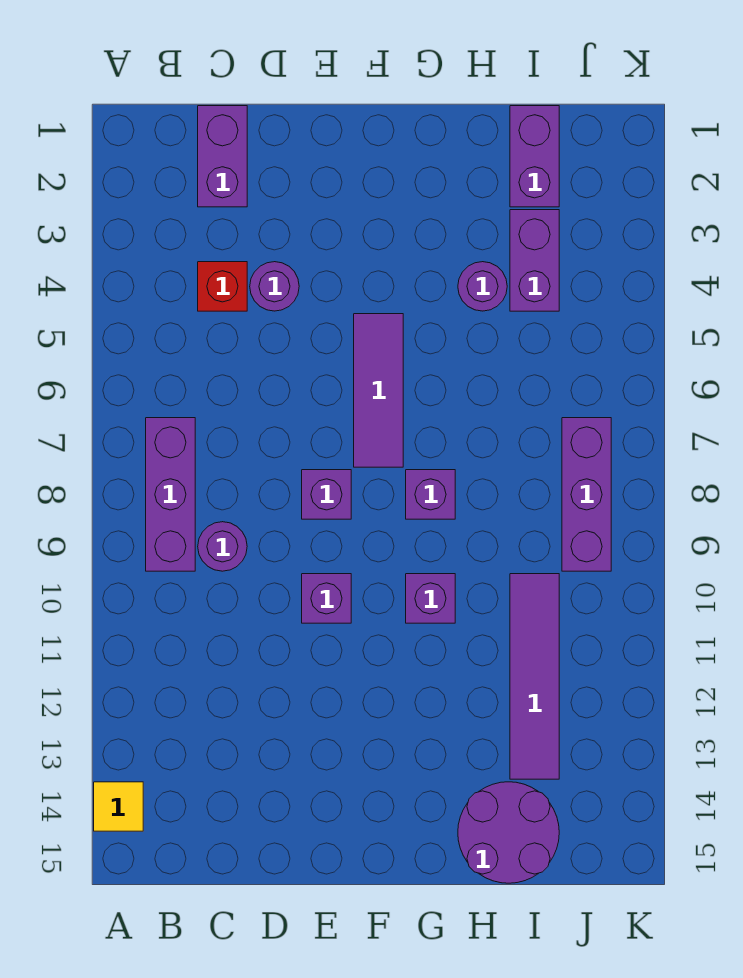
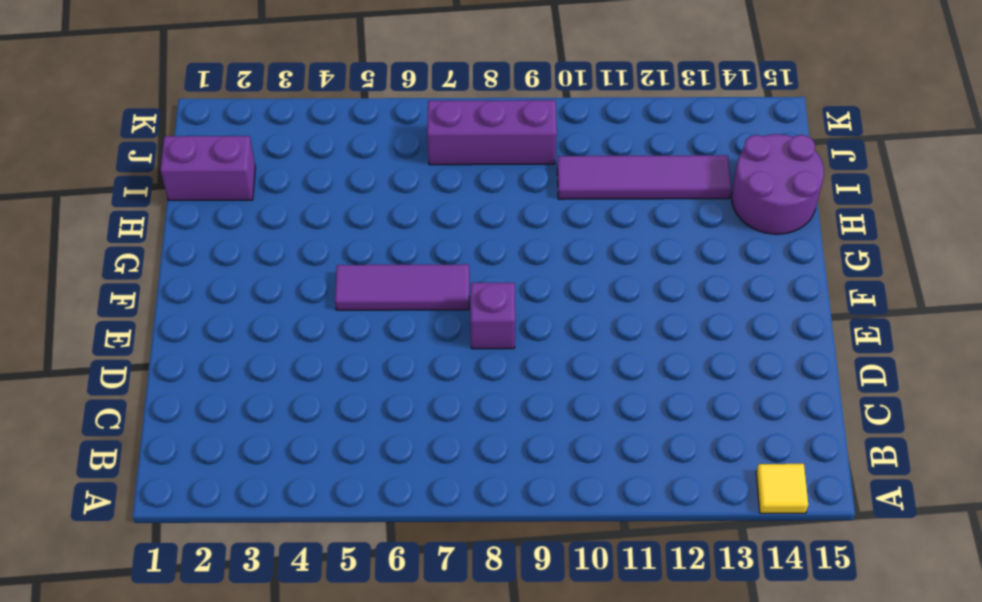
none -> purple 1x3 brick [146,418,195,571]
none -> purple 1x2 brick [198,106,247,207]
none -> red 1x1 brick [198,262,247,311]

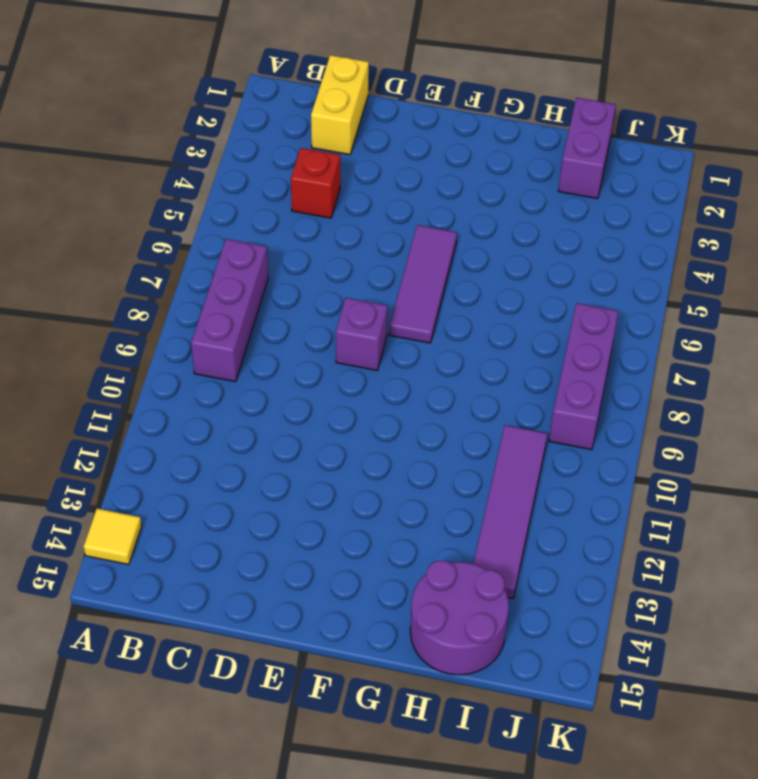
yellow 1x2 brick [311,55,369,155] -> purple 1x2 brick [198,106,247,207]
none -> purple 1x1 round brick [198,522,247,571]
none -> purple 1x1 round brick [250,262,299,311]
none -> purple 1x1 brick [302,574,351,623]

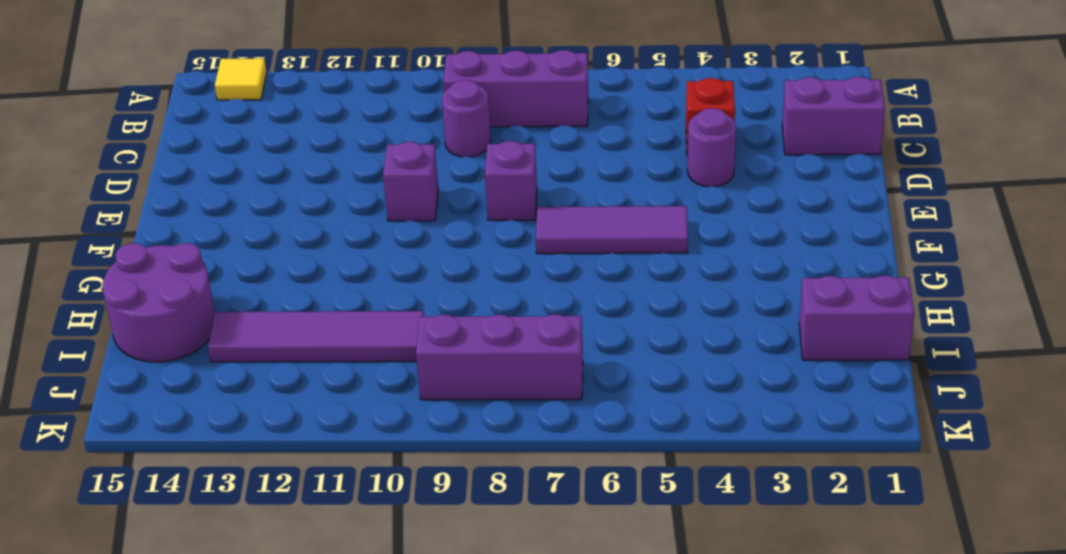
none -> purple 1x1 brick [406,470,455,519]
none -> purple 1x1 brick [406,574,455,623]
none -> purple 1x1 round brick [458,262,507,311]

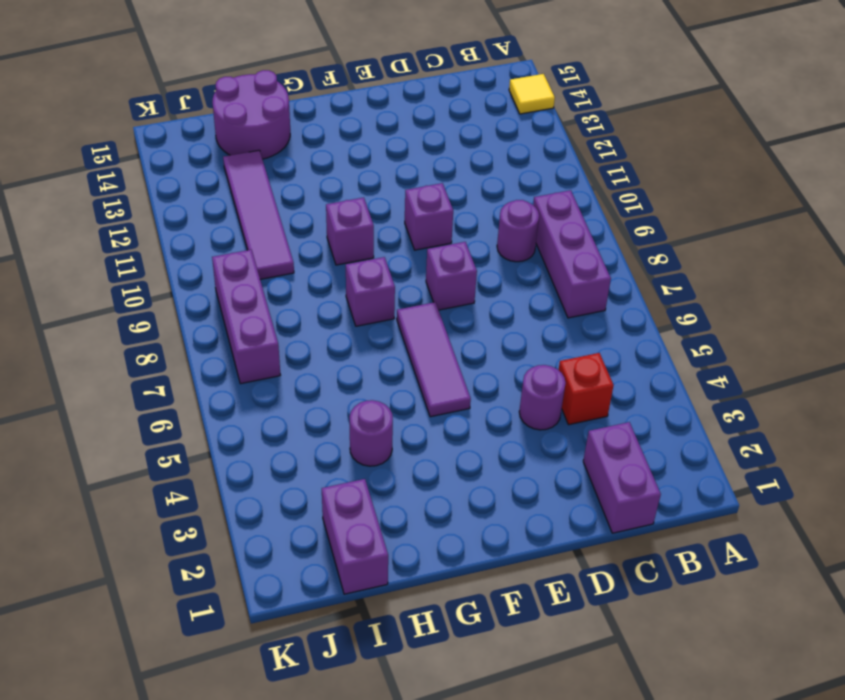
none -> purple 1x2 brick [510,210,559,311]

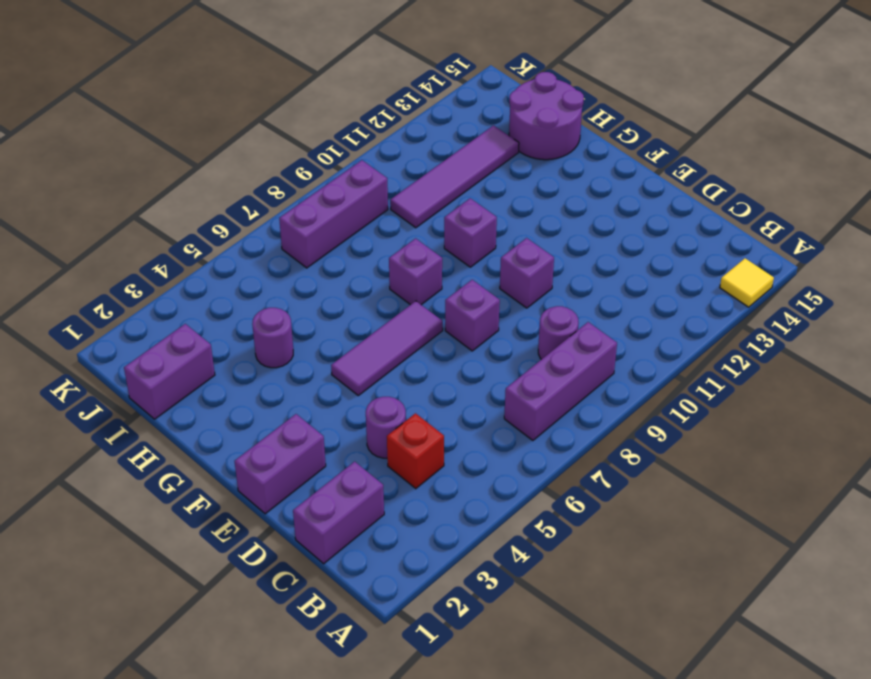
purple 1x2 brick [235,414,326,514] -> purple 1x2 brick moved to [510,210,559,311]

